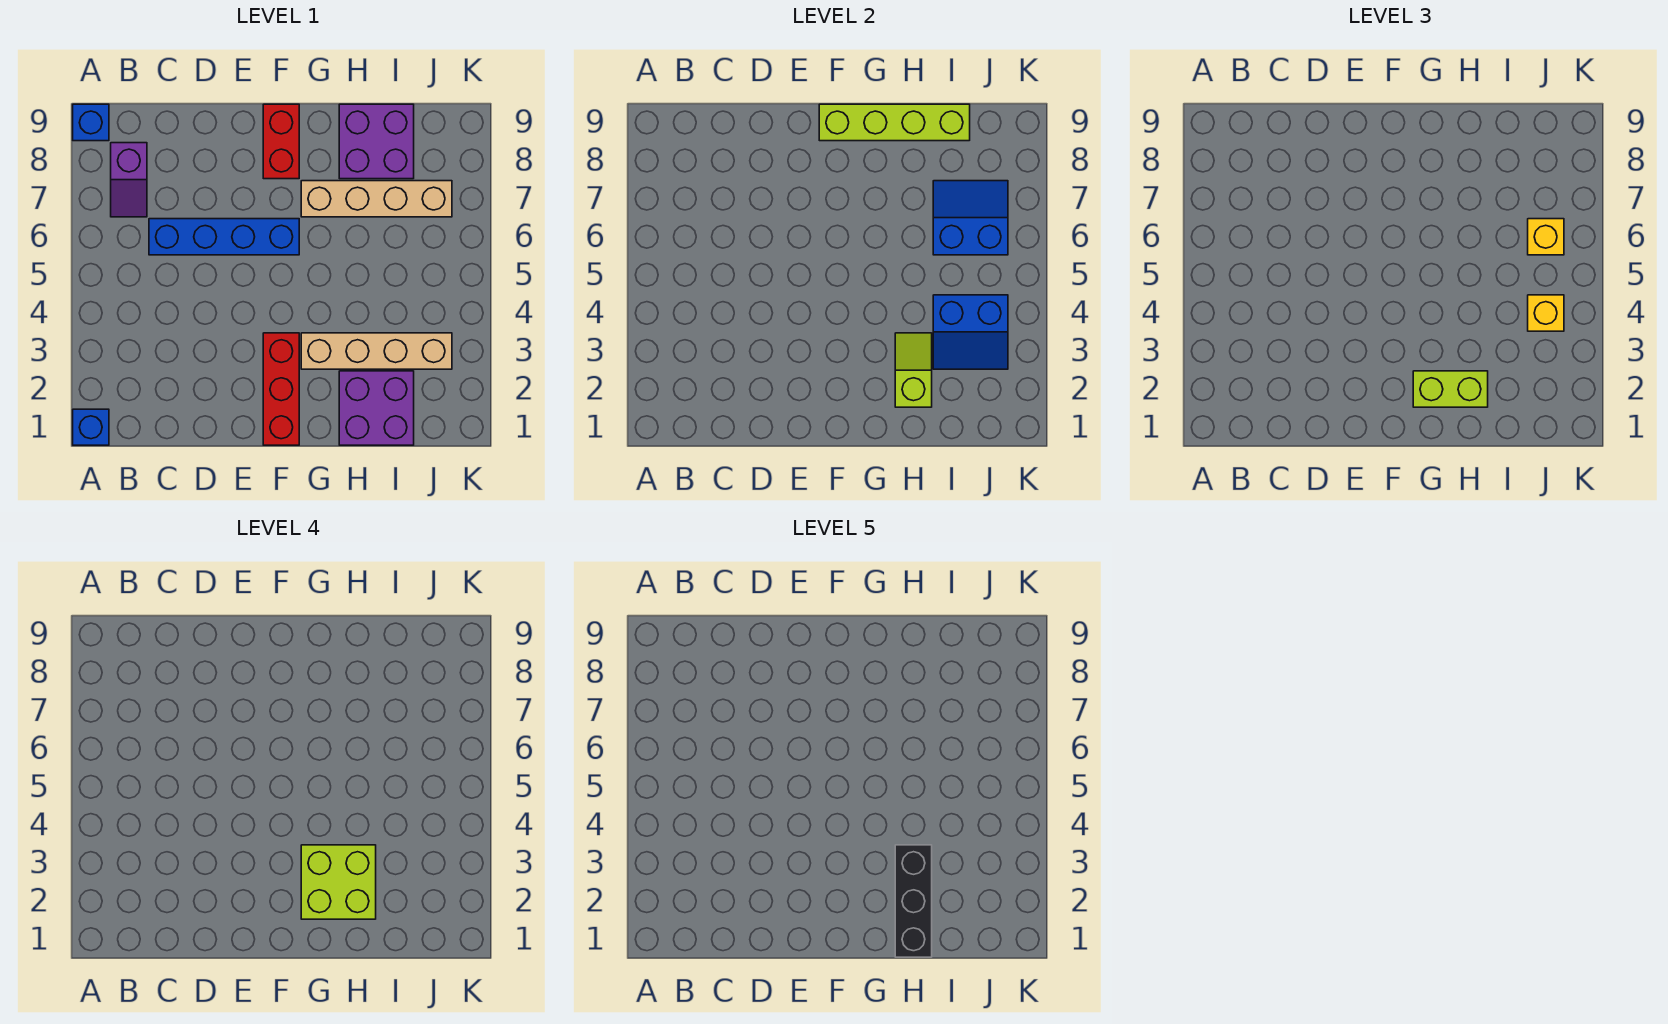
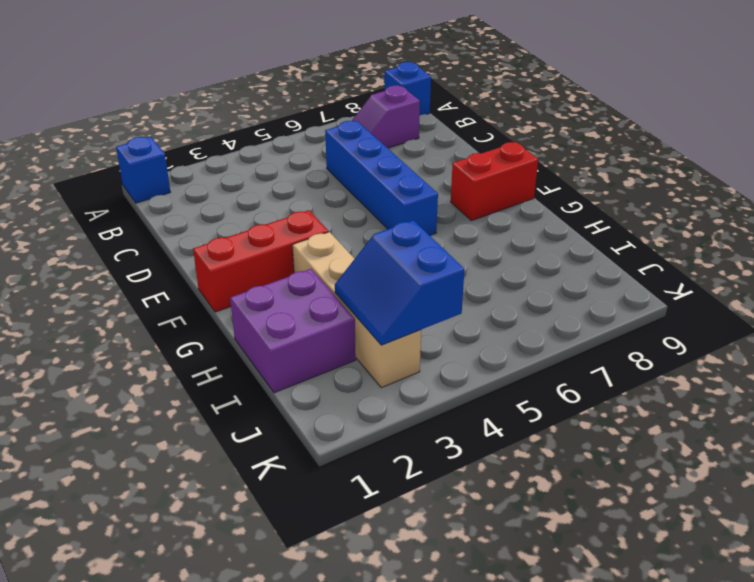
none -> tan 1x4 brick [301,181,452,217]
none -> purple 2x2 brick [339,104,414,179]
none -> lime 1x4 brick [819,104,970,141]

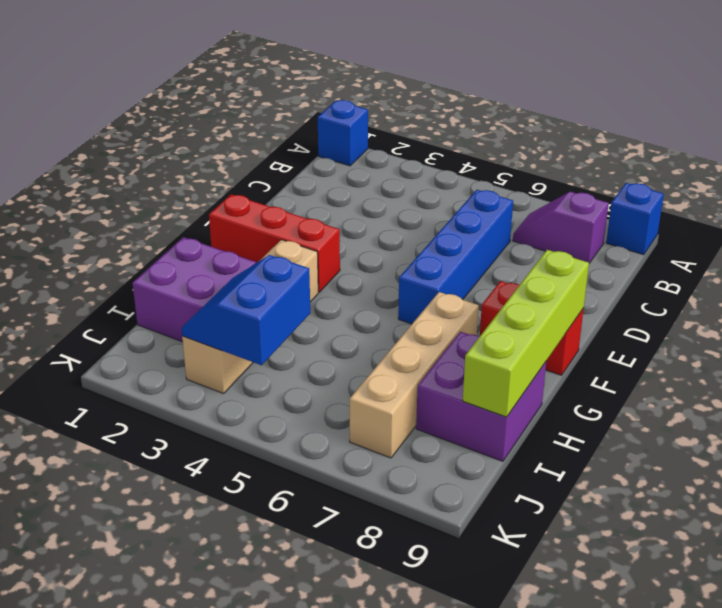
none -> lime 1x2 slope [895,333,932,407]
none -> blue 2x2 slope [933,181,1008,255]
none -> lime 1x2 brick [1413,371,1488,407]

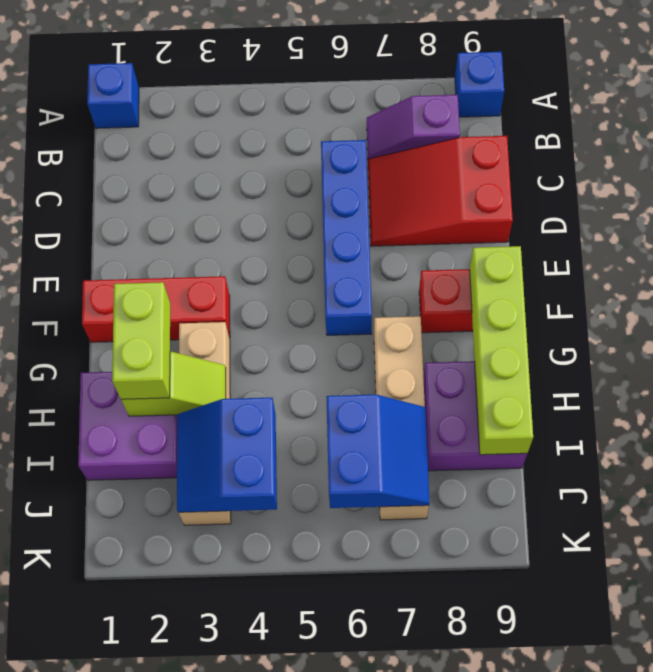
red 2x3 slope [368,136,513,246] -> none
none -> yellow 1x1 brick [1528,295,1564,331]
none -> yellow 1x1 brick [1528,219,1564,255]
none -> lime 2x2 brick [301,845,376,919]

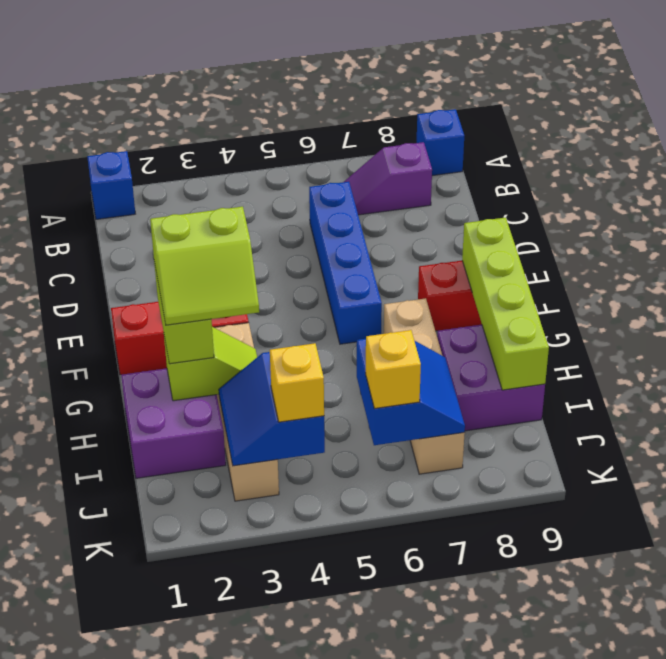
lime 2x2 slope [150,207,259,325] -> lime 2x2 brick [301,845,376,919]
none -> black 1x3 brick [895,845,932,957]

